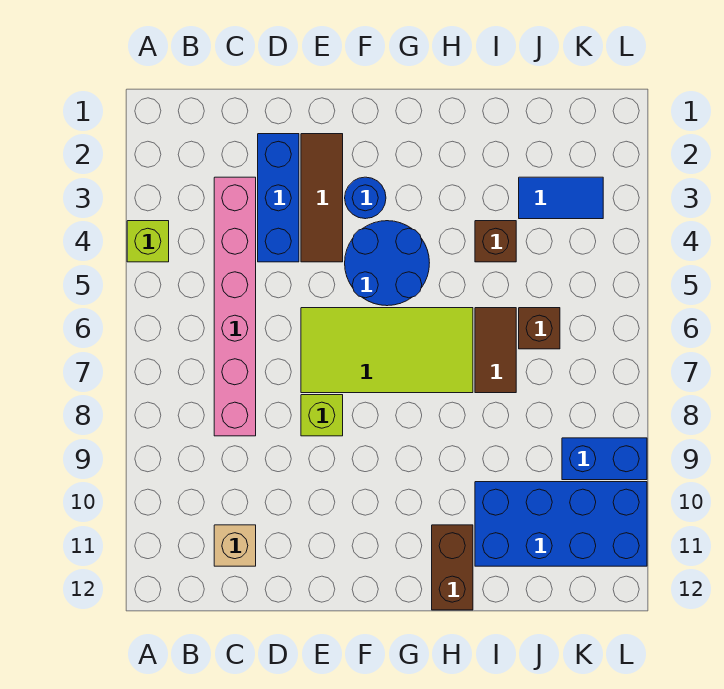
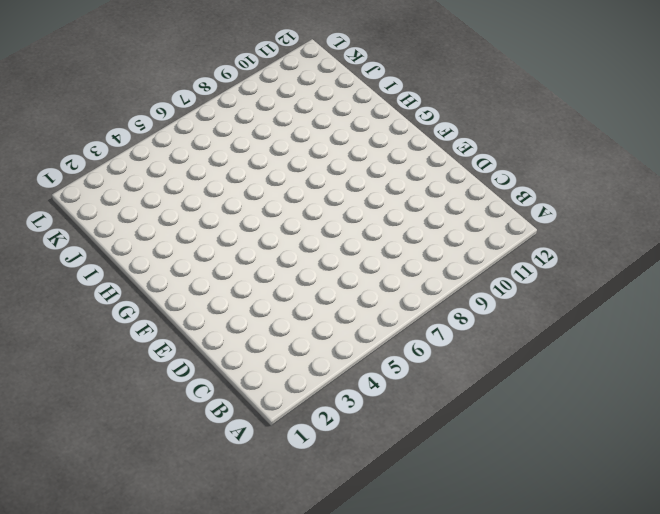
none -> lime 1x1 brick [127,221,169,262]
none -> pink 1x6 brick [214,177,256,436]
none -> tan 1x1 brick [214,525,256,566]

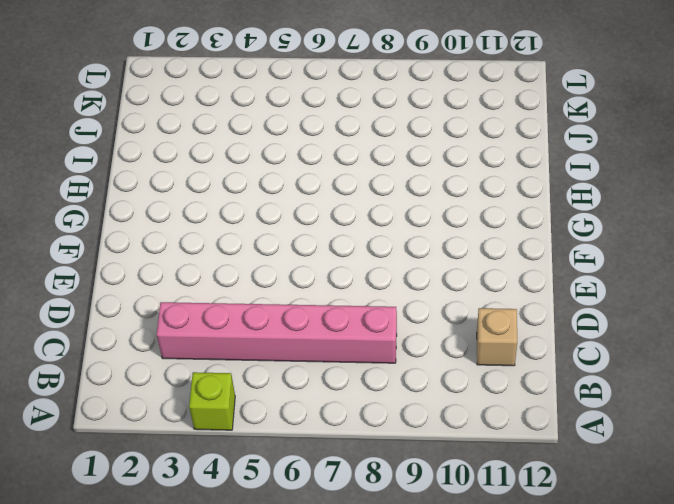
none -> blue 1x3 brick [258,134,299,262]
none -> brown 1x3 tile [301,134,343,262]
none -> lime 2x4 tile [301,308,473,393]

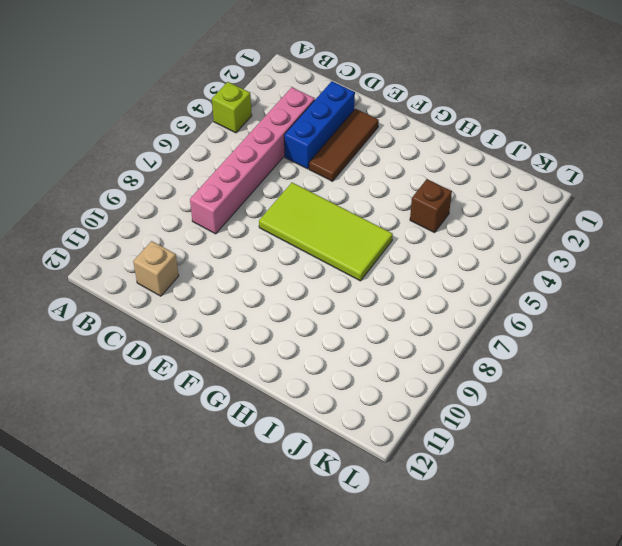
none -> lime 1x1 brick [301,395,343,436]
none -> blue 1x1 round brick [345,177,386,219]
none -> blue 2x2 round brick [345,221,429,306]

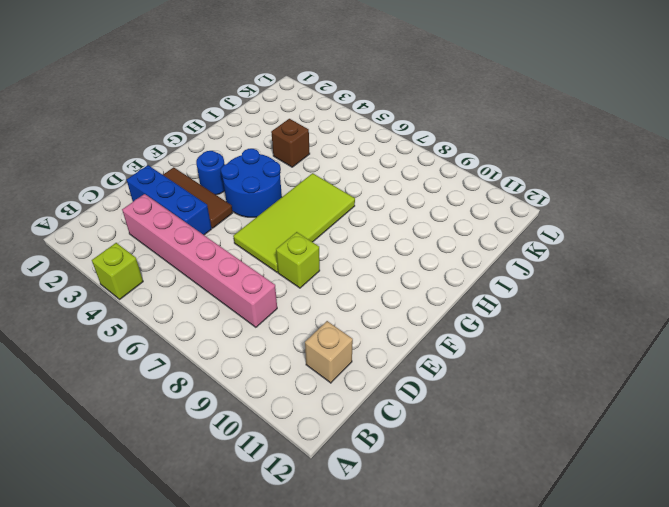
none -> brown 1x2 brick [432,525,473,610]
none -> brown 1x2 tile [475,308,516,393]
none -> blue 2x4 brick [475,482,647,566]

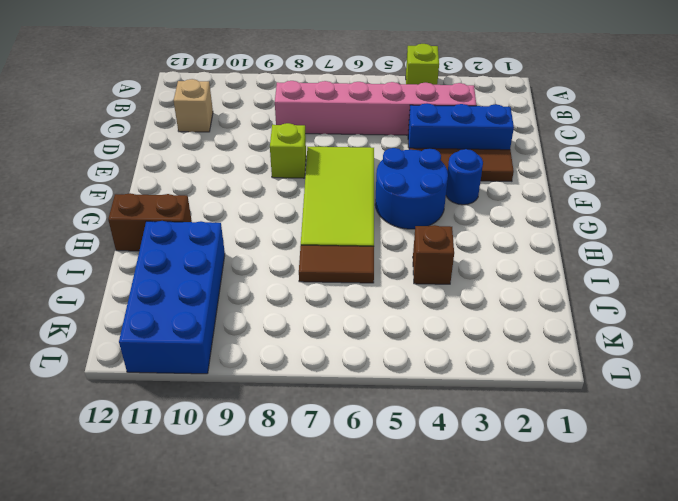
none -> blue 1x2 tile [519,177,603,219]
none -> brown 1x1 brick [519,308,560,349]
none -> blue 1x2 brick [562,438,647,480]

